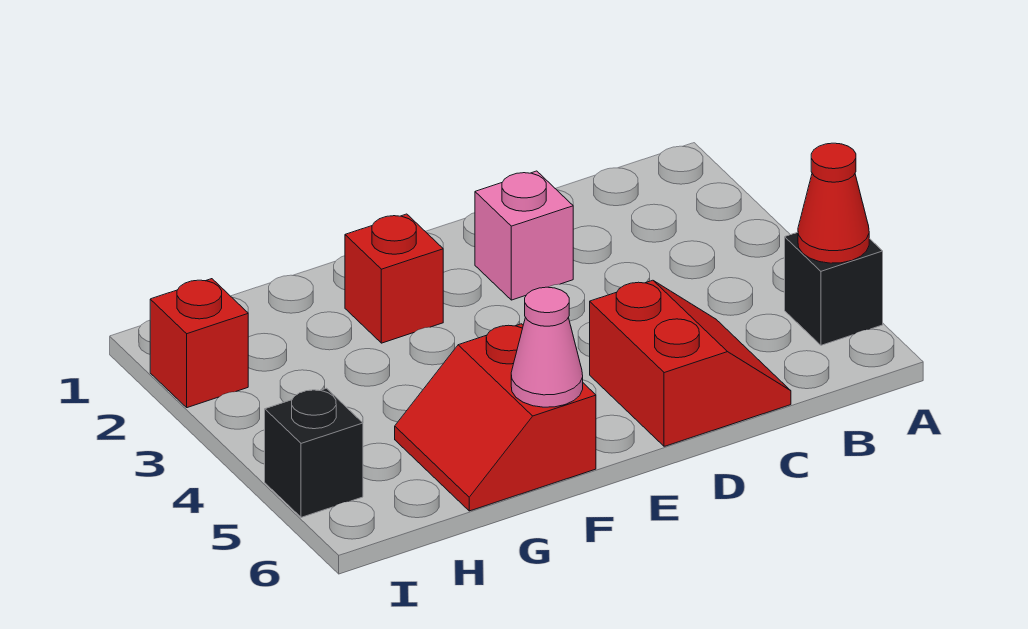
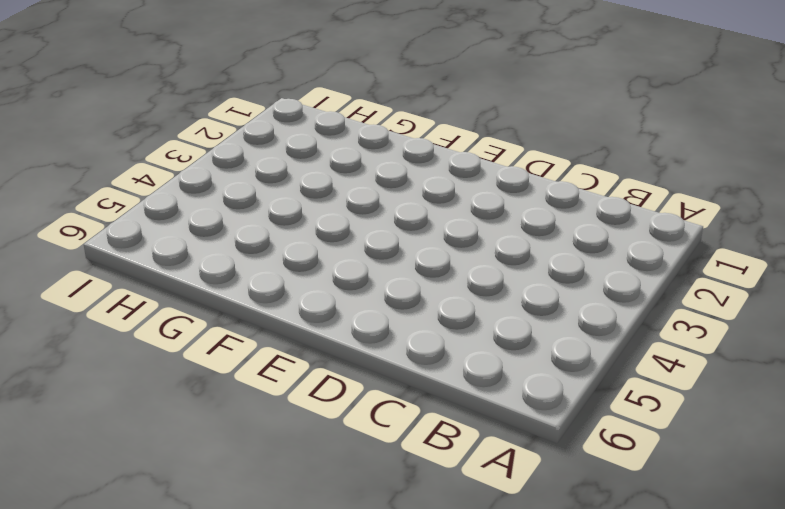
none -> black 1x1 brick [785,232,883,345]
none -> red 2x2 slope [590,280,791,446]

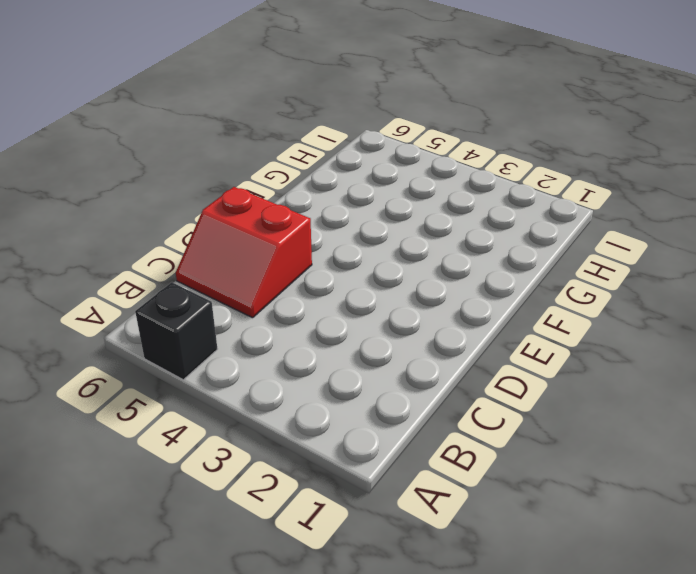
none -> pink 1x1 brick [475,171,573,300]
none -> red 1x1 brick [345,214,443,343]

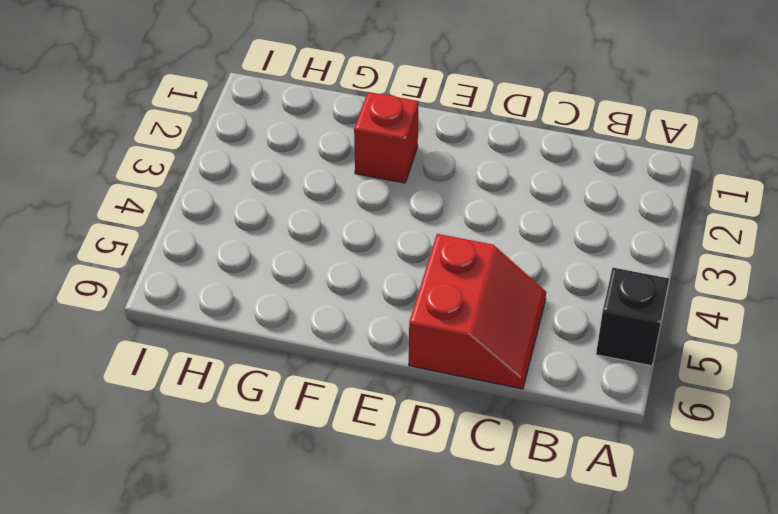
none -> pink 1x1 brick [475,171,573,300]
none -> red 2x2 slope [395,324,596,511]

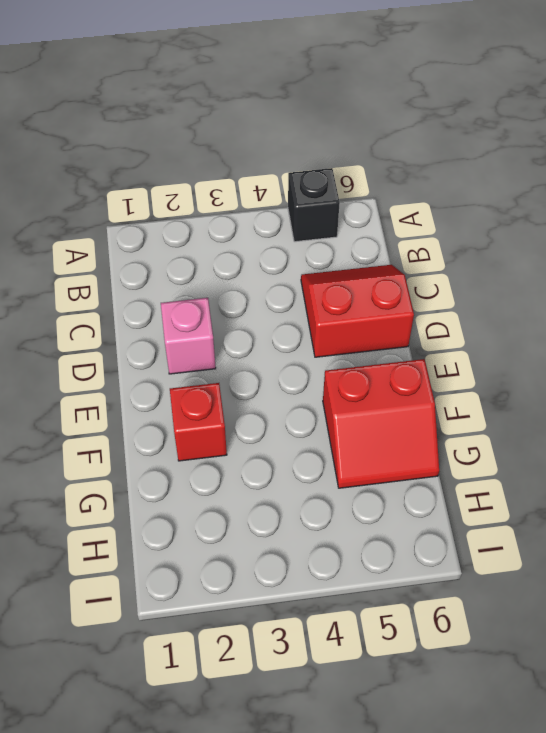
none -> red 1x1 brick [150,279,248,408]
none -> black 1x1 brick [265,388,363,517]

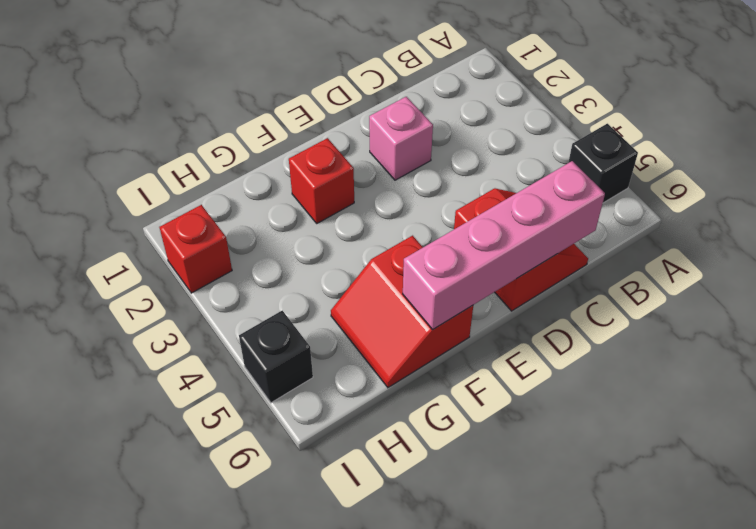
pink 1x4 brick [403,161,605,329] -> pink 1x1 cone [511,287,583,407]
none -> red 1x1 cone [798,143,869,263]

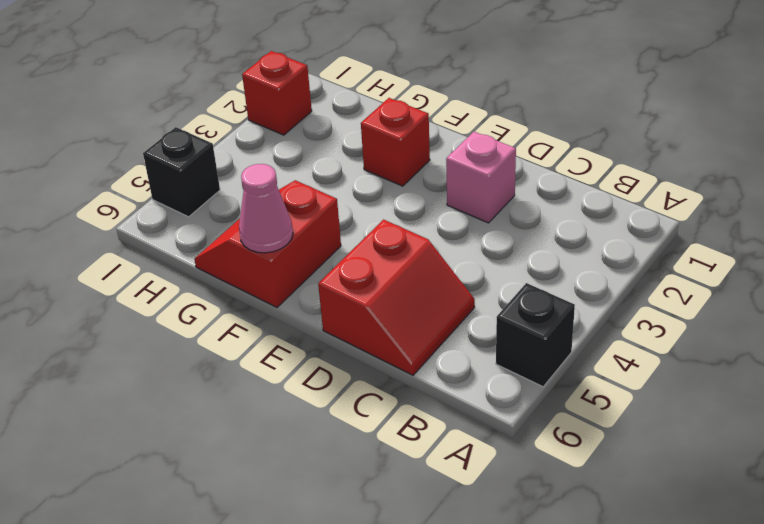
none -> red 1x1 cone [798,143,869,263]

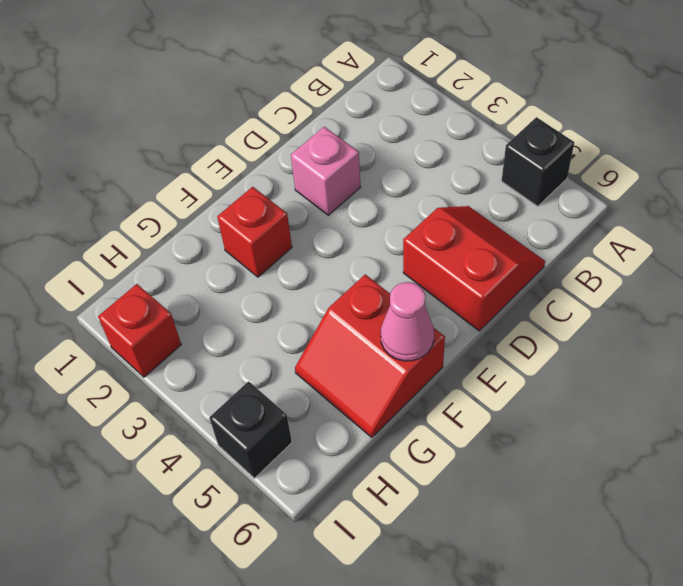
none -> red 1x1 cone [798,143,869,263]

